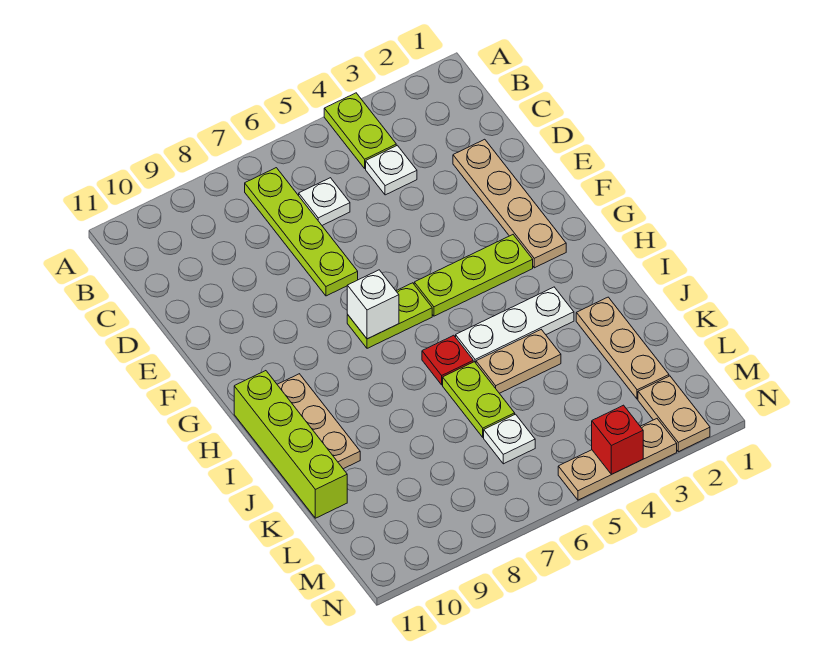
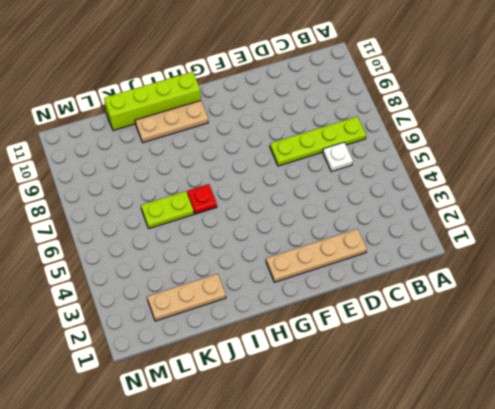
none -> lime 1x2 plate [324,93,396,168]
none -> white 1x1 plate [366,145,417,195]
none -> lime 1x3 plate [414,235,533,316]

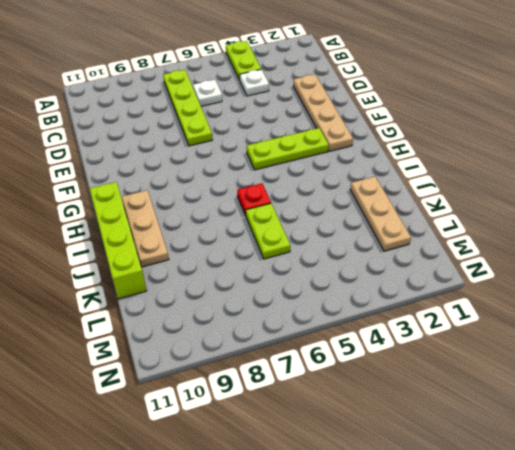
none -> lime 1x2 plate [347,283,432,348]
none -> white 1x3 plate [456,287,574,363]
none -> tan 1x2 plate [476,330,561,393]

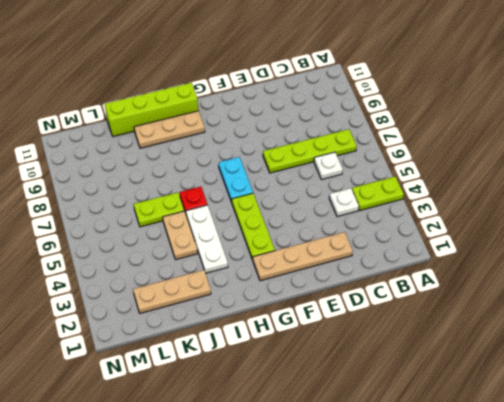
cyan 1x2 plate [219,157,253,202] -> lime 1x2 plate [347,283,432,348]
none -> white 1x1 plate [484,414,535,464]
none -> tan 1x2 plate [638,376,710,452]
none -> tan 1x3 plate [558,419,677,500]

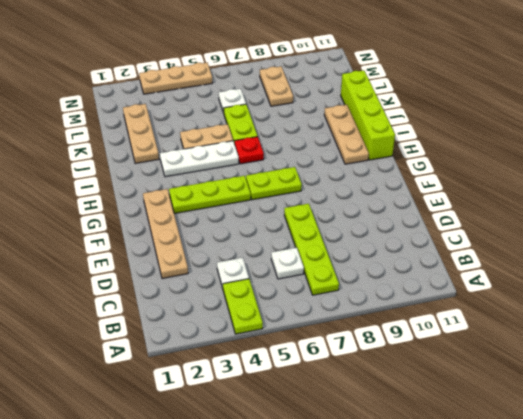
tan 1x2 plate [260,66,293,106] -> tan 1x2 plate moved to [638,376,710,452]
none -> white 1x1 brick [347,270,399,339]
none -> red 1x1 brick [592,405,643,474]

